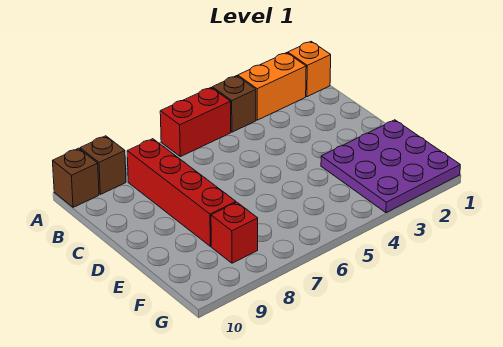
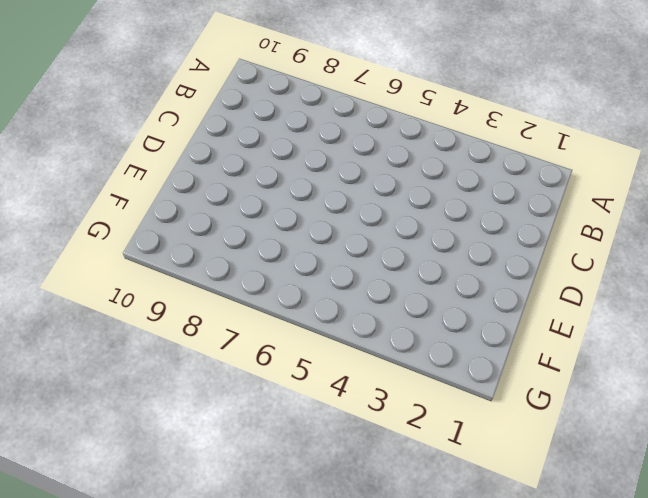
none -> orange 1x1 brick [288,42,331,97]
none -> orange 1x2 brick [238,53,306,120]

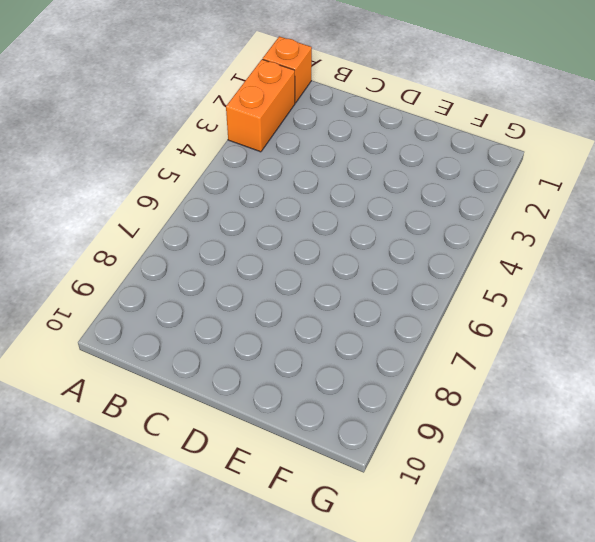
none -> brown 1x1 brick [212,76,256,132]
none -> red 1x2 brick [160,88,231,157]

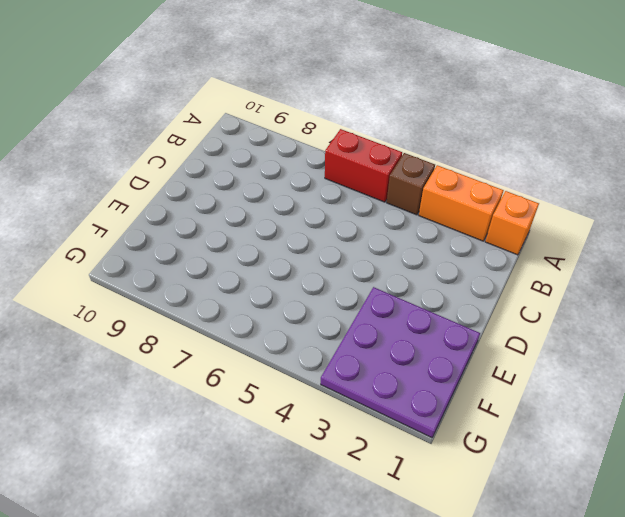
none -> brown 1x1 brick [80,136,126,194]
none -> brown 1x1 brick [53,148,99,207]

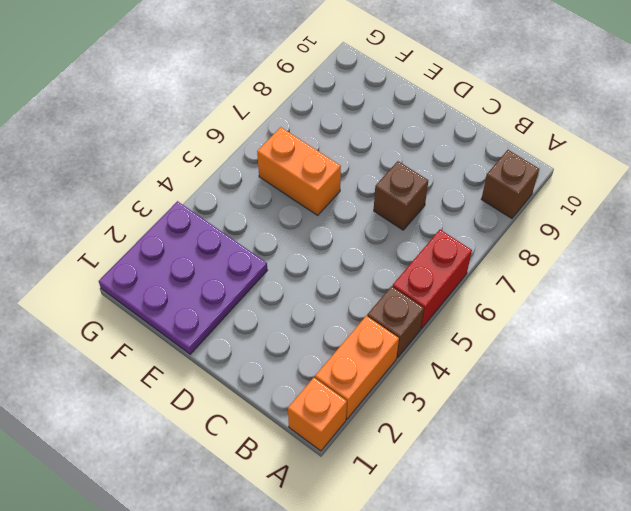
brown 1x1 brick [374,161,428,230] -> brown 1x1 brick moved to [53,148,99,207]
orange 1x2 brick [257,127,341,215] -> none
none -> red 1x4 brick [127,139,236,246]
none -> red 1x1 brick [211,202,258,263]

